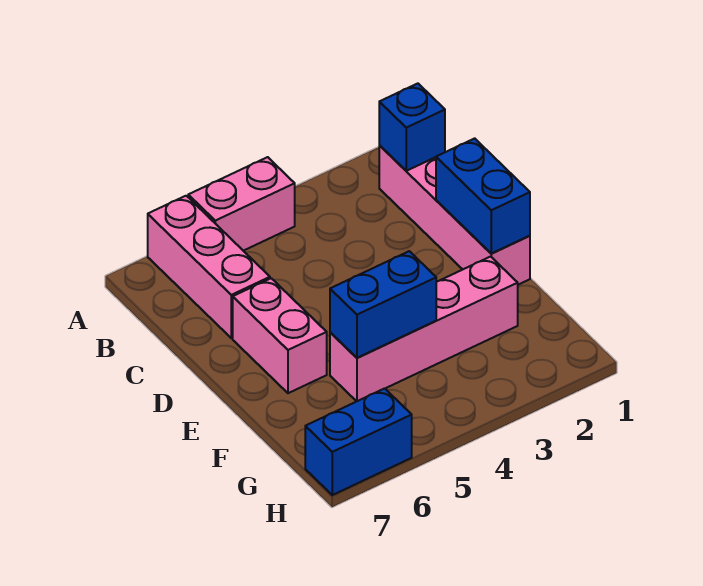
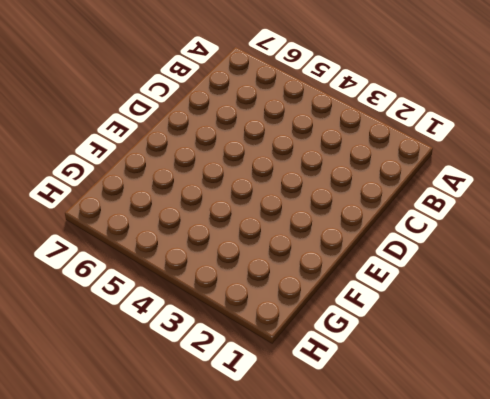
none -> pink 1x2 brick [188,157,295,251]
none -> pink 1x3 brick [148,196,270,338]

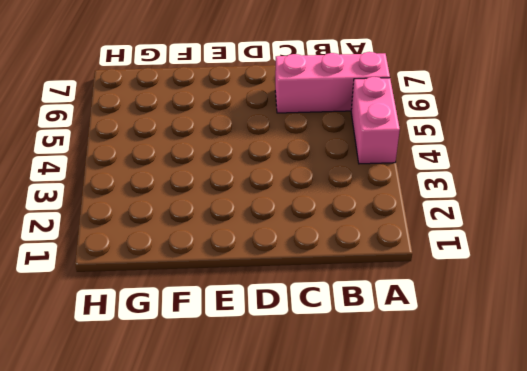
none -> pink 1x4 brick [379,146,530,285]
none -> pink 1x2 brick [233,278,327,393]

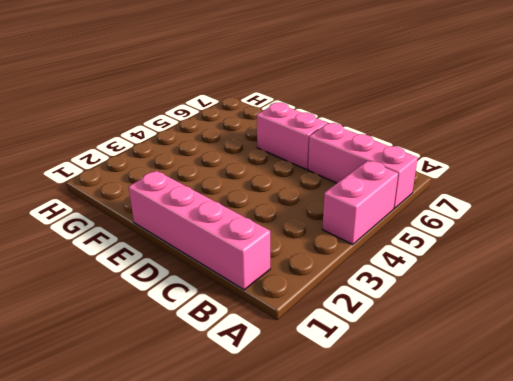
none -> pink 1x4 brick [330,257,518,401]
none -> blue 1x2 brick [305,388,412,495]

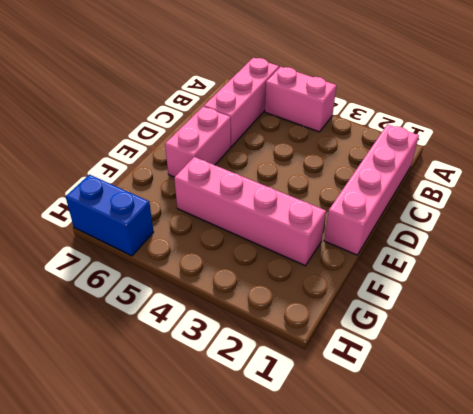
none -> blue 1x1 brick [379,84,445,171]
none -> blue 1x2 brick [436,138,530,253]

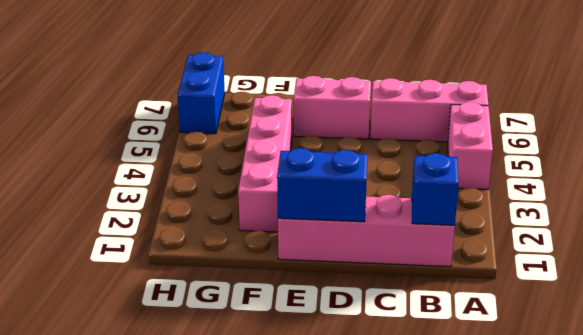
none -> blue 1x2 brick [330,251,436,358]

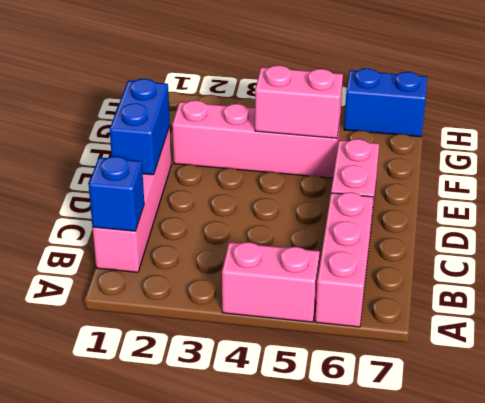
pink 1x2 brick [255,65,343,138] -> blue 1x2 brick [330,251,436,358]

